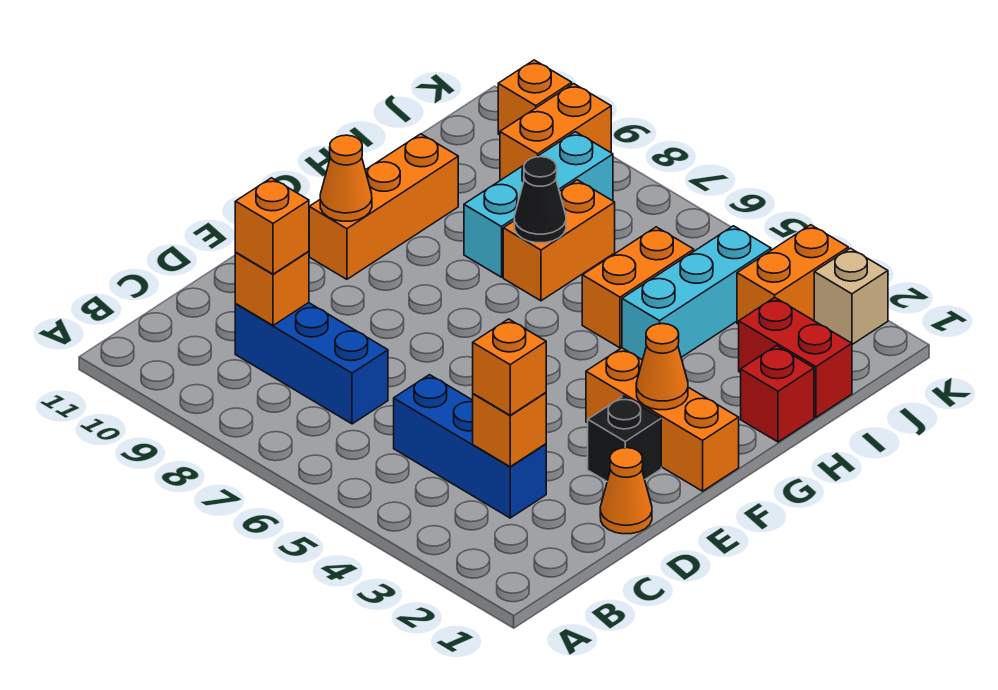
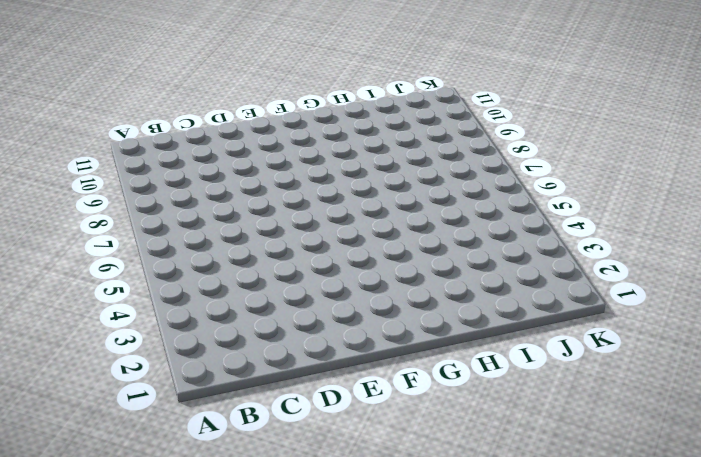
none -> blue 1x3 brick [394,375,546,518]
none -> blue 1x3 brick [235,303,388,424]
none -> orange 1x1 cone [600,448,652,534]

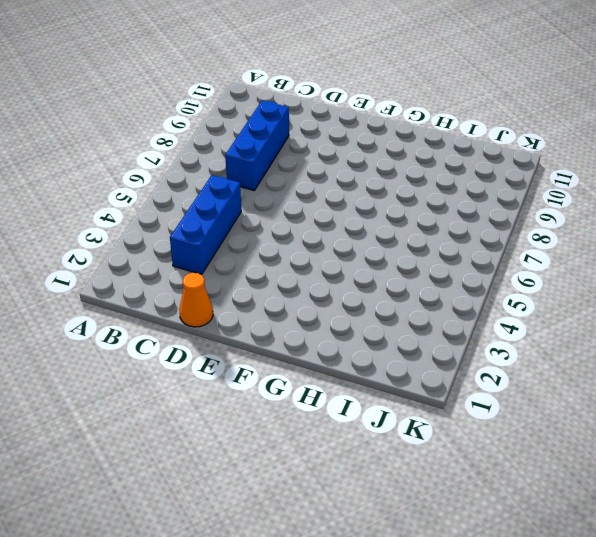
none -> black 1x1 brick [588,396,661,481]
none -> orange 1x3 brick [586,348,739,491]
none -> orange 1x3 brick [309,134,458,279]

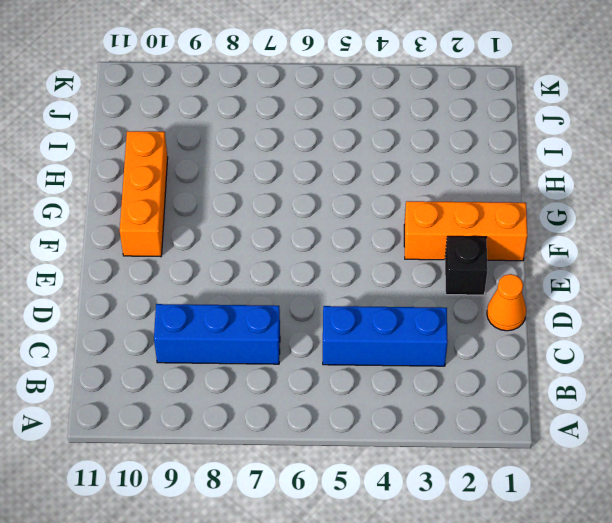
none -> red 1x1 brick [741,346,814,442]
none -> cyan 1x3 brick [622,226,771,360]
none -> orange 1x2 brick [582,227,694,348]

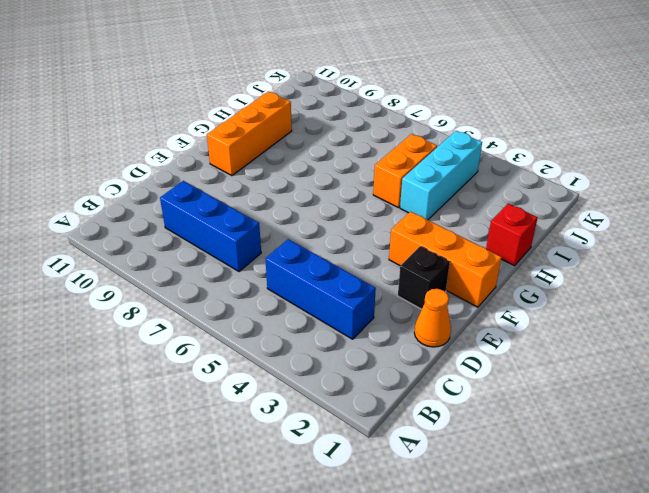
none -> orange 1x2 brick [503,180,615,301]
none -> cyan 1x3 brick [464,132,613,277]
none -> red 1x2 brick [739,298,852,417]

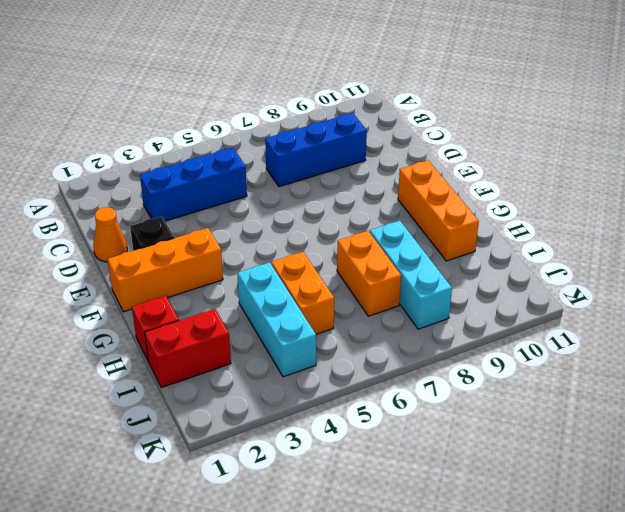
none -> orange 1x2 brick [737,225,848,324]
none -> orange 1x2 brick [500,84,611,180]
none -> tan 1x1 brick [814,248,888,344]

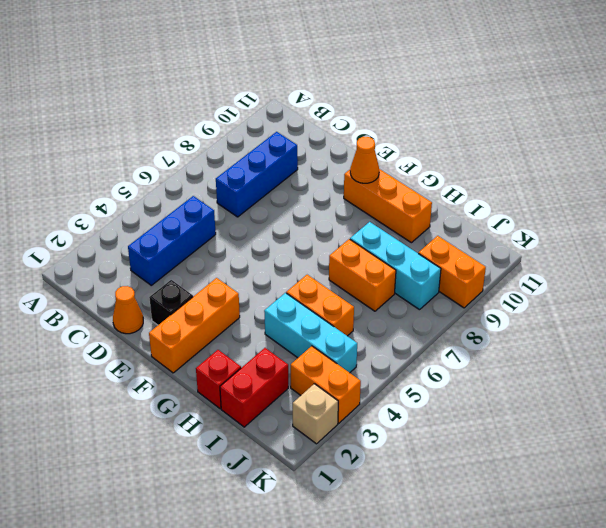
none -> orange 1x1 brick [498,60,572,135]
none -> orange 1x1 brick [473,393,546,467]
none -> orange 1x1 brick [235,251,309,325]

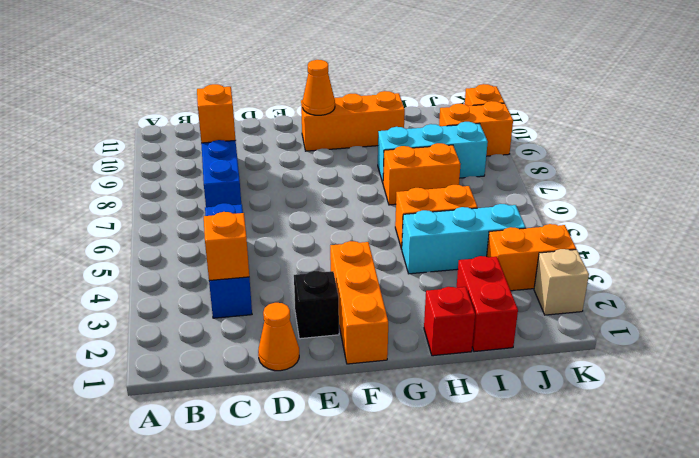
none -> orange 1x1 cone [636,324,688,410]
none -> black 1x1 cone [514,157,566,243]
none -> orange 1x1 brick [473,319,546,415]

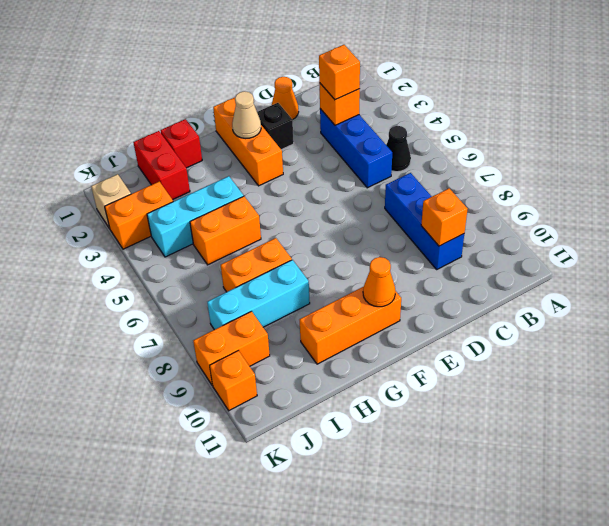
black 1x1 cone [386,126,411,172] -> black 1x1 cone moved to [514,157,566,243]
tan 1x1 cone [232,91,261,139] -> orange 1x1 cone [636,324,688,410]
none -> orange 1x1 brick [235,178,309,274]

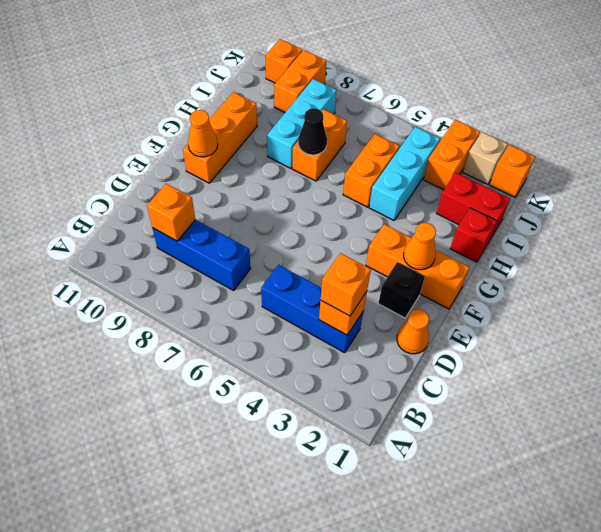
orange 1x1 brick [490,145,535,197] -> orange 1x1 brick moved to [235,178,309,274]

